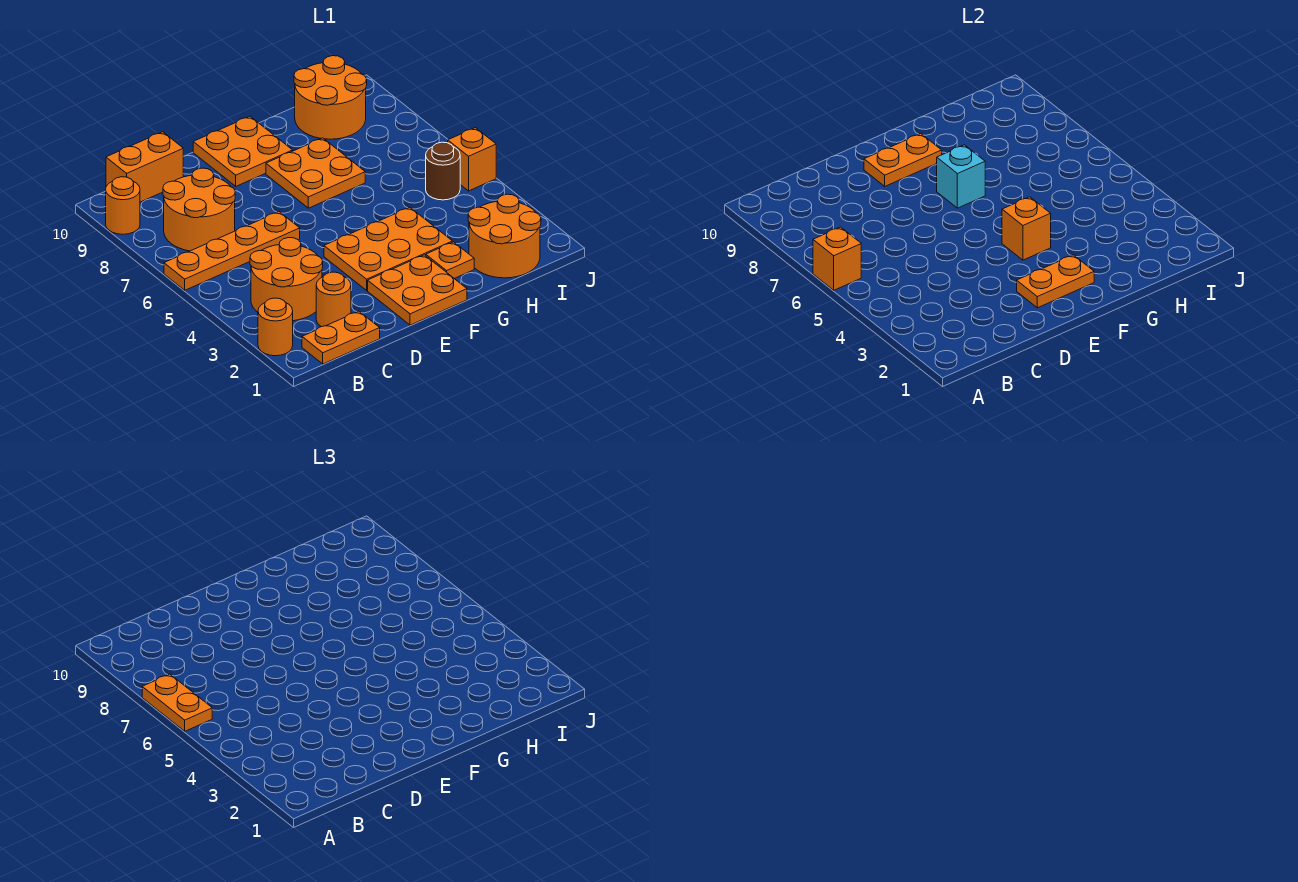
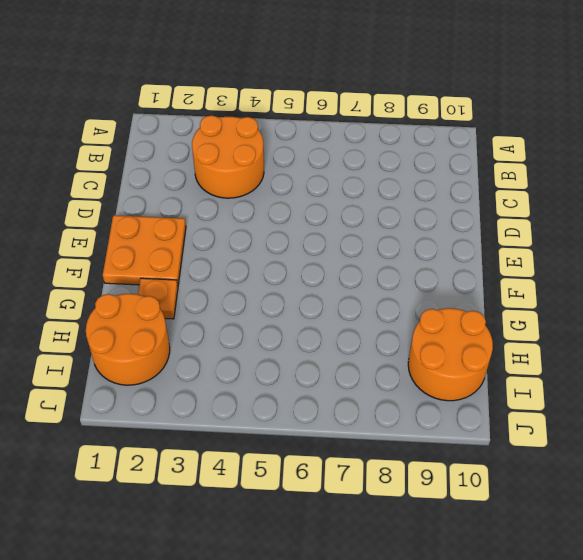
none -> orange 1x1 round brick [258,298,293,356]
none -> orange 1x4 plate [164,212,300,290]
none -> orange 1x1 round brick [106,177,140,234]

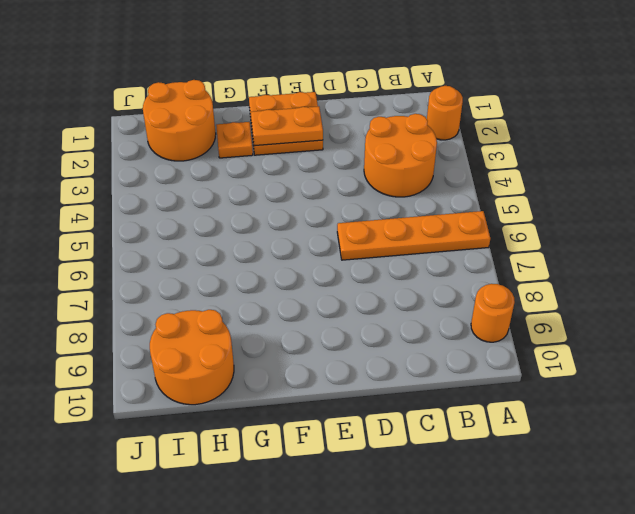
none -> orange 1x2 plate [302,311,380,364]
none -> orange 2x2 round brick [163,168,235,251]
none -> orange 1x2 brick [106,132,183,202]

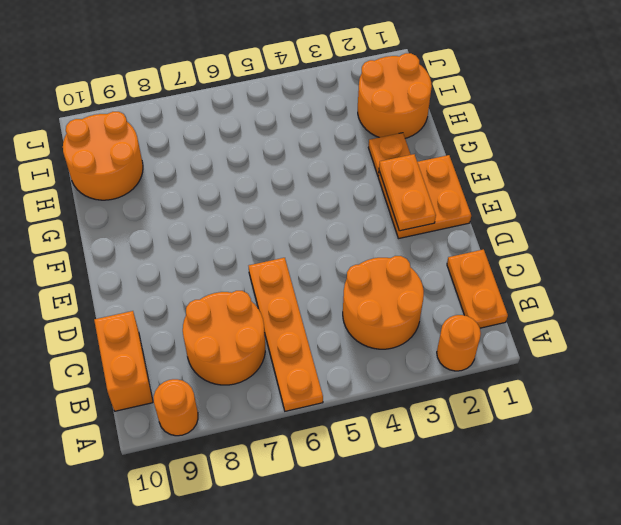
none -> orange 1x1 round brick [316,272,351,327]
none -> orange 2x3 plate [324,207,452,290]
none -> orange 2x2 plate [193,116,293,186]

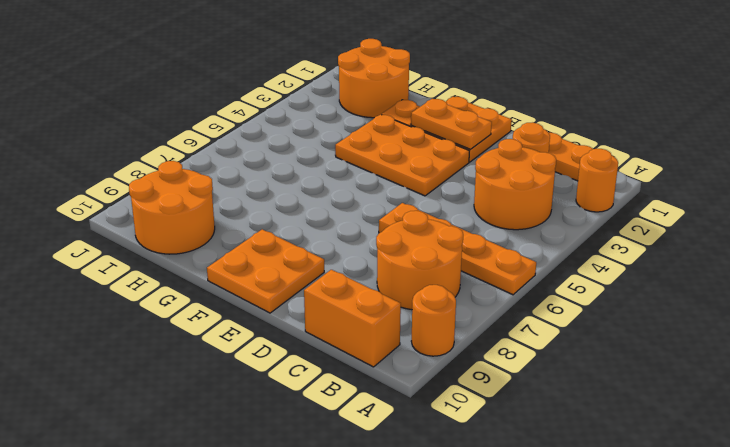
none -> orange 2x2 plate [266,138,365,208]
none -> brown 1x1 round brick [426,142,460,200]
none -> orange 1x1 brick [448,128,496,191]

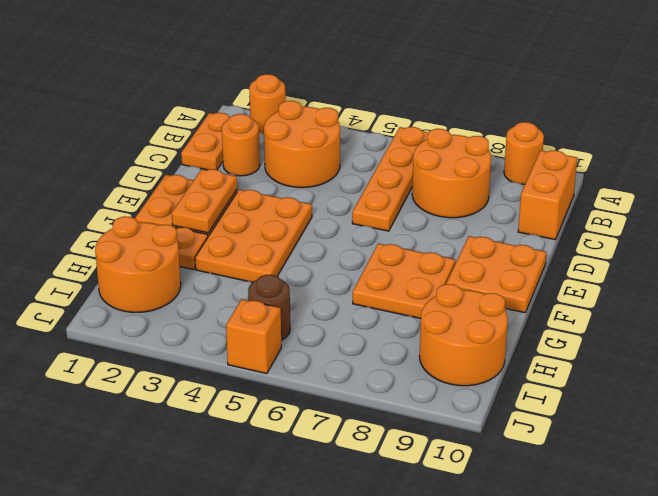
none -> orange 1x1 brick [813,227,861,290]
none -> orange 1x2 plate [864,134,942,186]
none -> orange 1x1 brick [1002,197,1051,260]

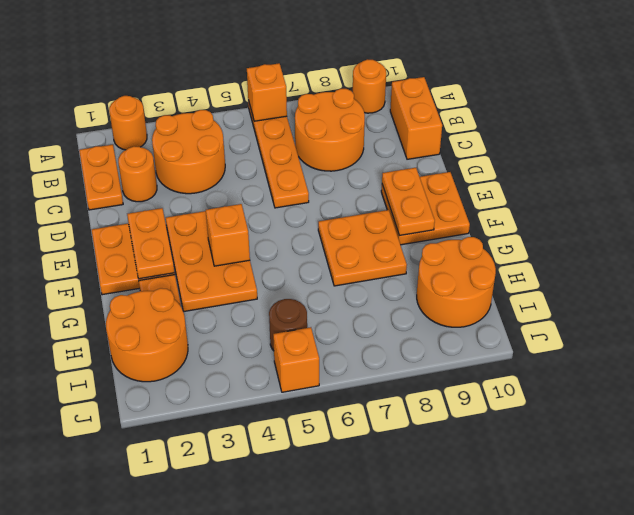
none -> cyan 1x1 brick [937,145,985,208]
none -> orange 1x2 plate [142,674,212,731]

